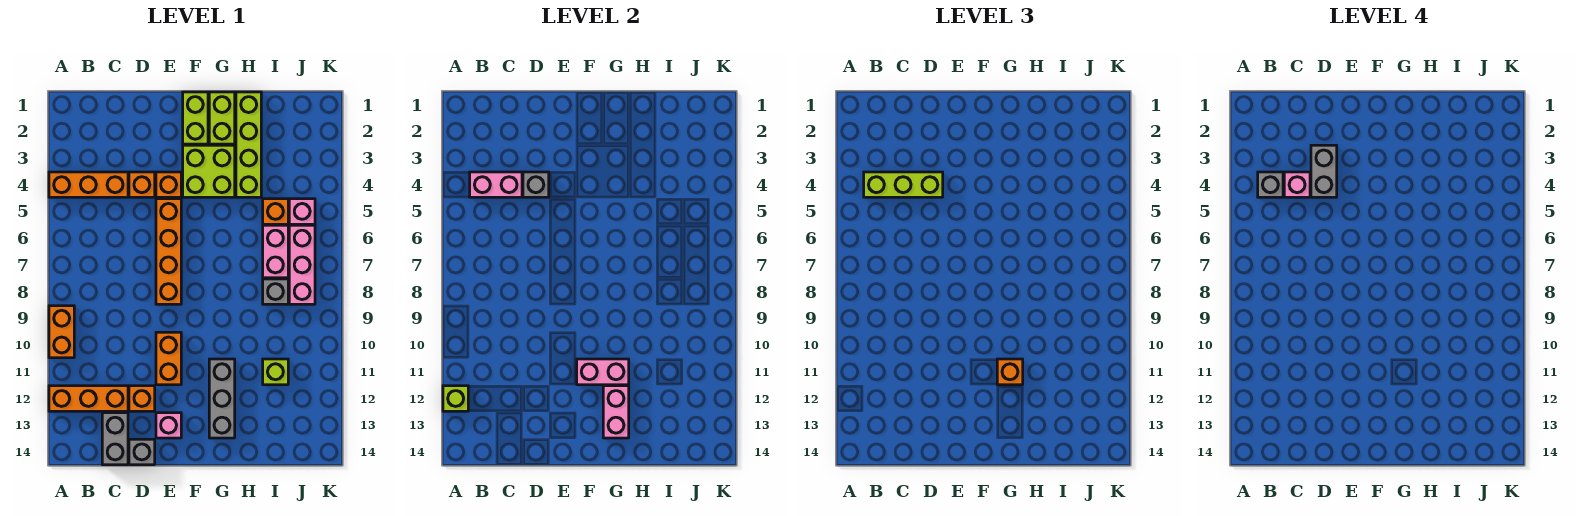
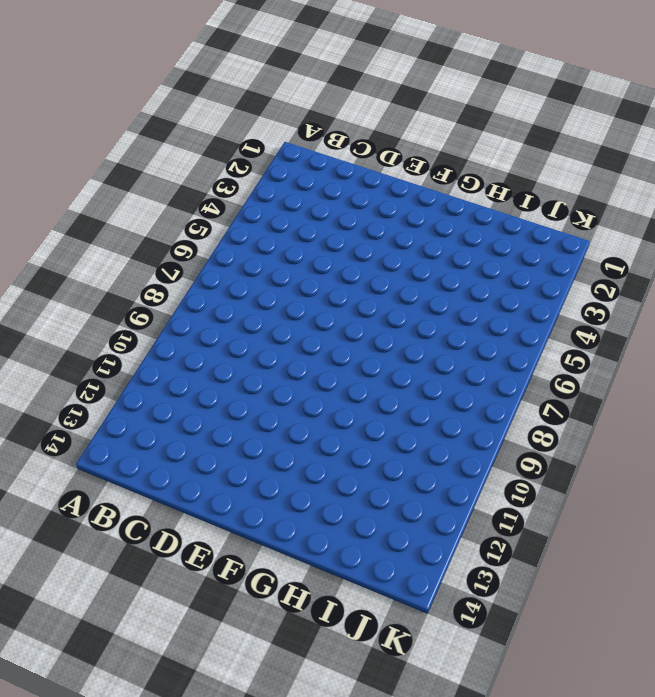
none -> orange 1x3 brick [49,172,128,197]
none -> orange 1x2 brick [49,306,74,358]
none -> orange 1x3 brick [49,386,128,411]
none -> grey 1x2 brick [102,413,128,465]

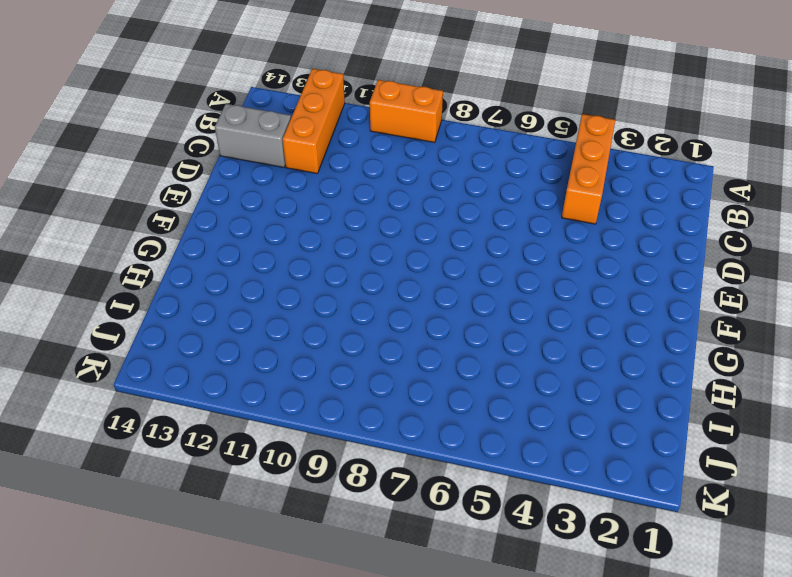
none -> orange 1x1 brick [129,172,155,197]
none -> orange 1x1 brick [129,386,155,411]
none -> grey 1x1 brick [129,439,155,465]
none -> orange 1x1 brick [156,172,181,197]

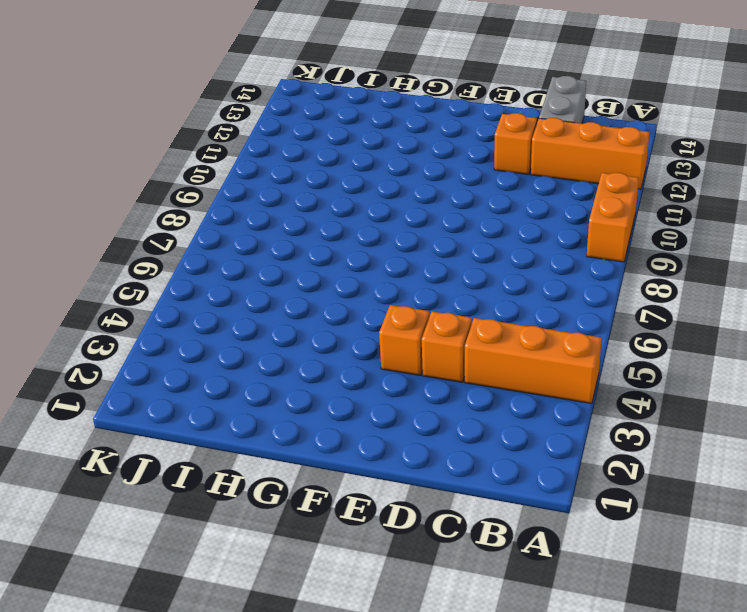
none -> grey 1x1 brick [129,439,155,465]
none -> orange 1x4 brick [156,199,181,304]
none -> orange 1x2 brick [156,332,181,385]
none -> pink 1x1 brick [156,413,181,438]

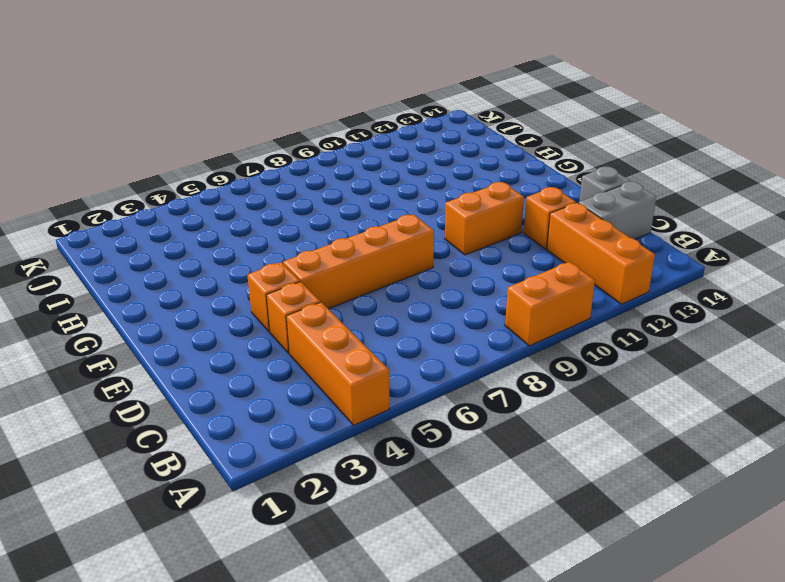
none -> pink 1x1 brick [156,413,181,438]
none -> lime 1x2 brick [183,92,208,144]
none -> lime 2x2 brick [183,145,235,197]
none -> lime 1x2 brick [209,92,235,144]

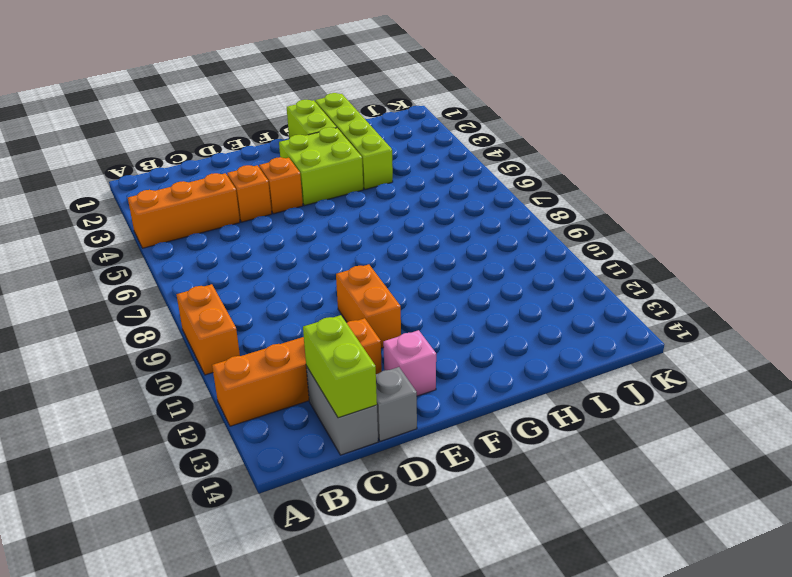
lime 1x2 brick [303,315,377,418] -> lime 1x2 brick moved to [183,92,208,144]
none -> orange 1x4 brick [156,199,181,304]
none -> grey 1x3 brick [209,359,235,438]
none -> orange 1x1 brick [263,199,288,224]
none -> pink 1x2 brick [263,225,288,278]

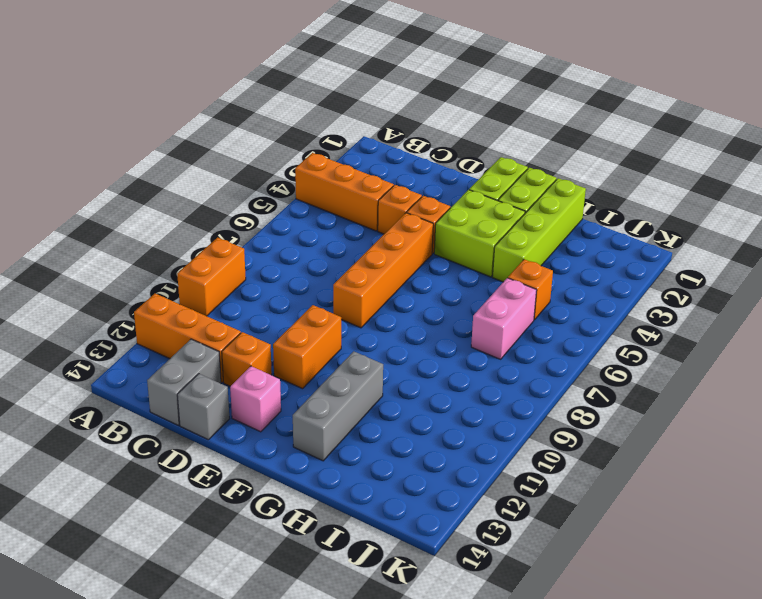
none -> grey 1x1 brick [263,279,288,304]
none -> lime 1x1 brick [263,359,288,385]
none -> pink 1x1 brick [289,199,315,224]
none -> pink 1x3 brick [289,225,315,304]

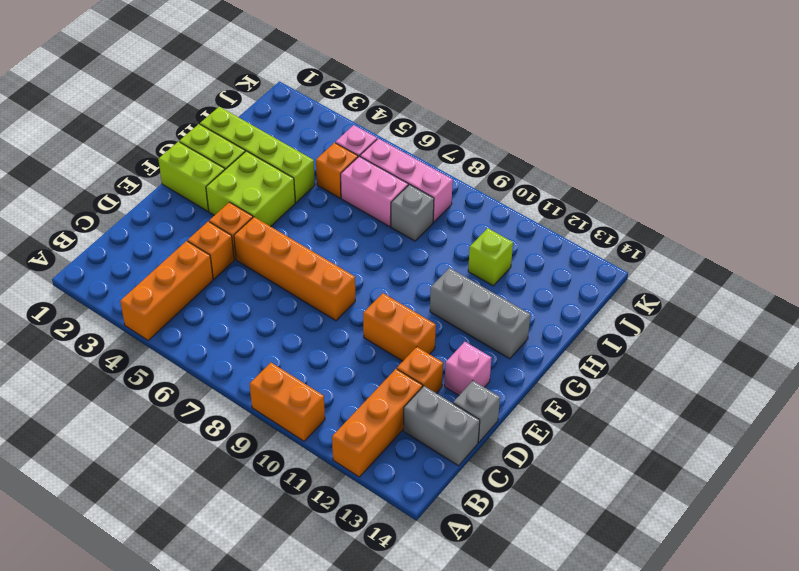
none -> lime 1x1 brick [443,386,468,411]
none -> pink 1x2 brick [470,172,522,197]
none -> grey 1x1 brick [523,172,549,197]
none -> pink 1x2 brick [577,359,629,385]

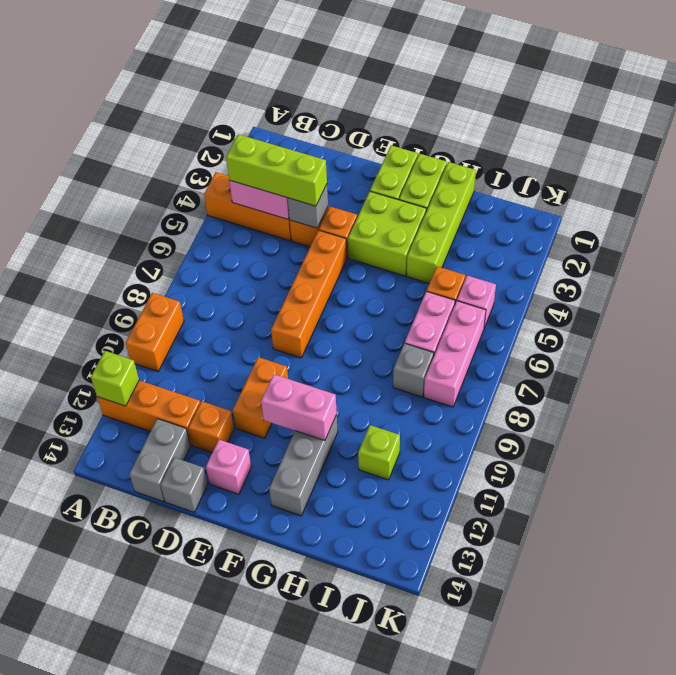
none -> pink 1x2 brick [603,386,629,438]
none -> orange 1x1 brick [997,359,1023,385]
none -> grey 1x1 brick [1258,172,1283,197]
none -> pink 1x1 brick [1284,172,1310,197]

